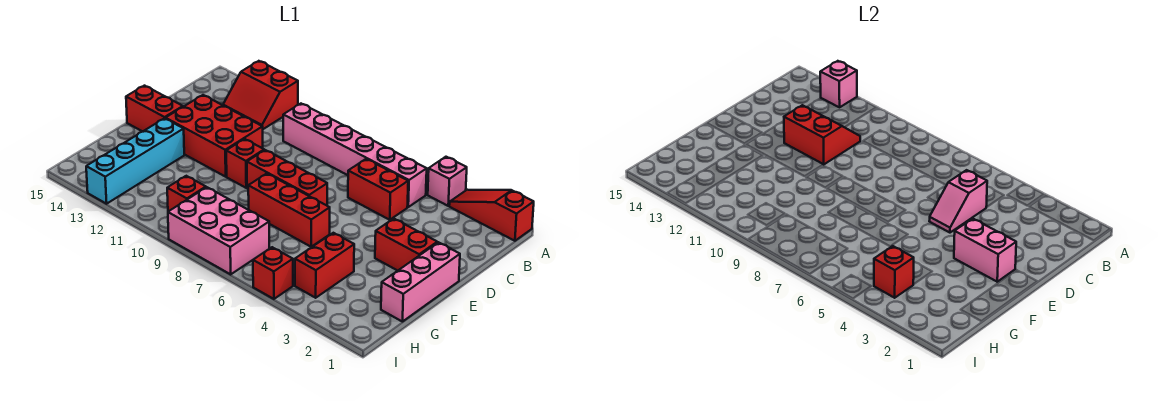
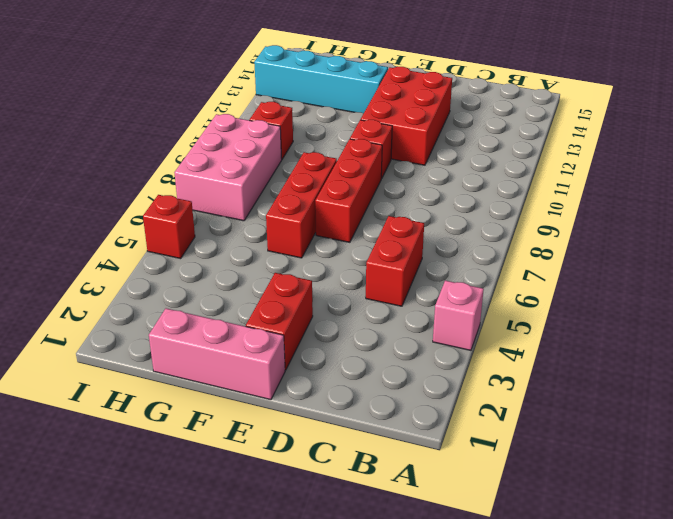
none -> red 1x3 slope [449,190,534,241]
none -> red 2x2 slope [223,61,298,129]
none -> pink 1x6 brick [283,104,427,207]

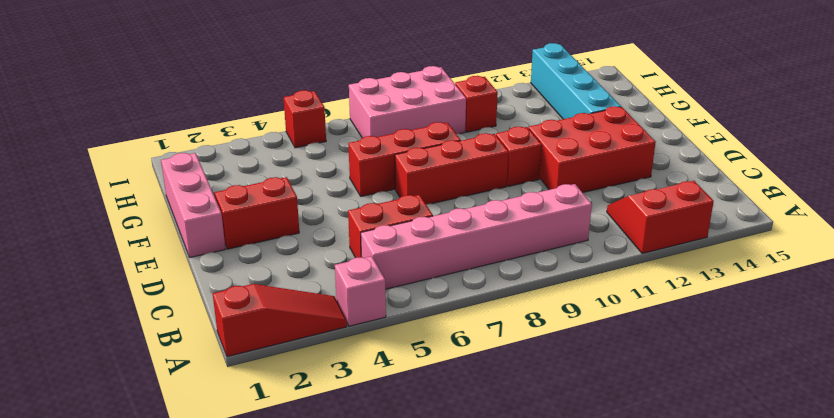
none -> red 1x2 brick [126,86,183,132]
none -> red 1x2 brick [295,233,354,298]
none -> pink 1x1 brick [820,61,857,107]

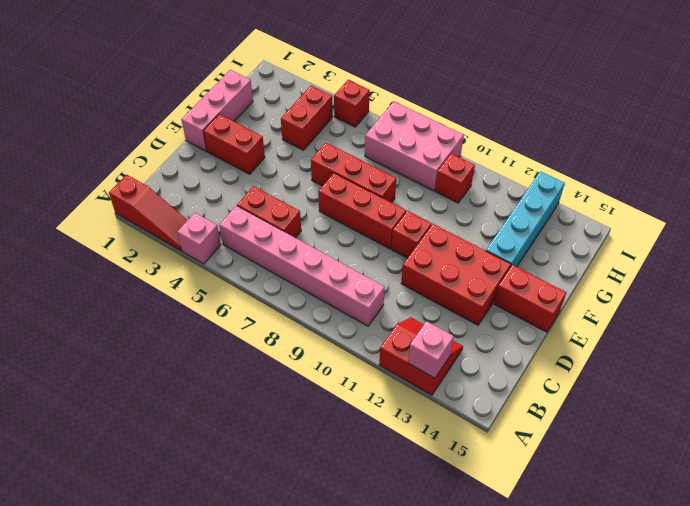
none -> pink 1x2 slope [929,170,987,233]
none -> red 2x2 slope [784,105,860,164]
none -> pink 1x2 brick [954,219,1016,282]

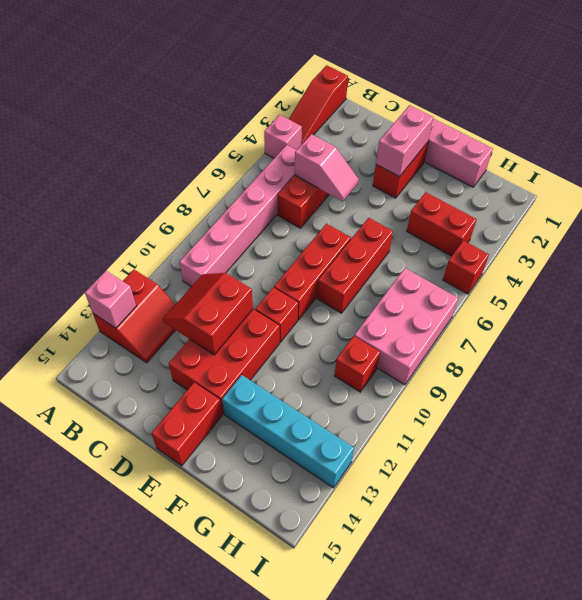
none -> red 1x1 brick [874,246,914,298]

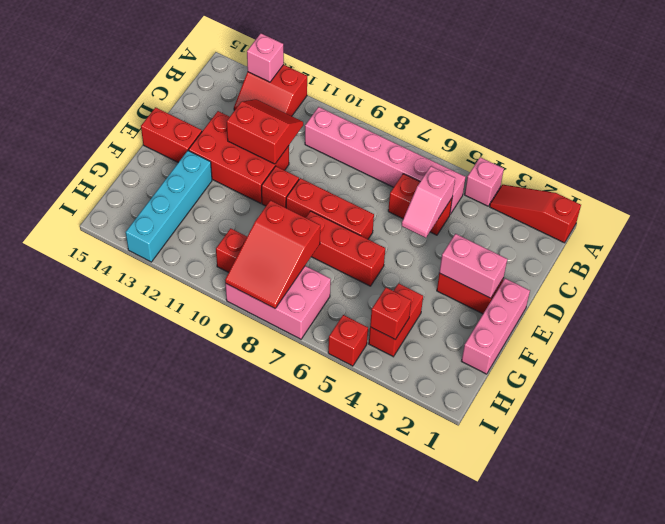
red 2x3 slope [225,200,320,308] -> none

